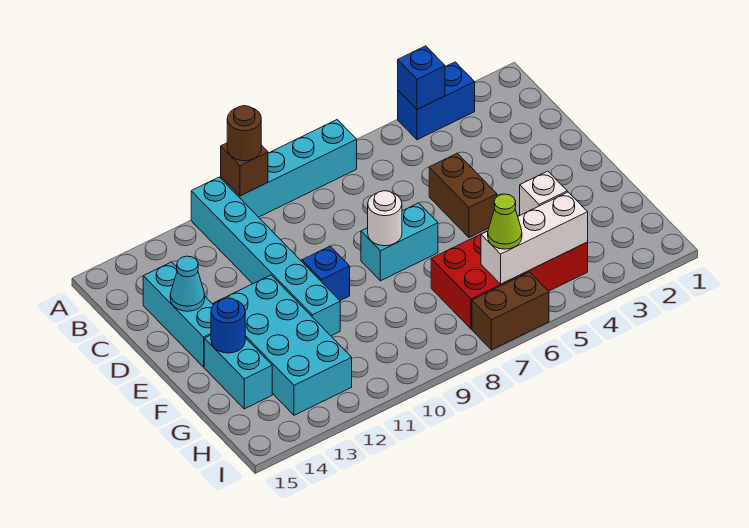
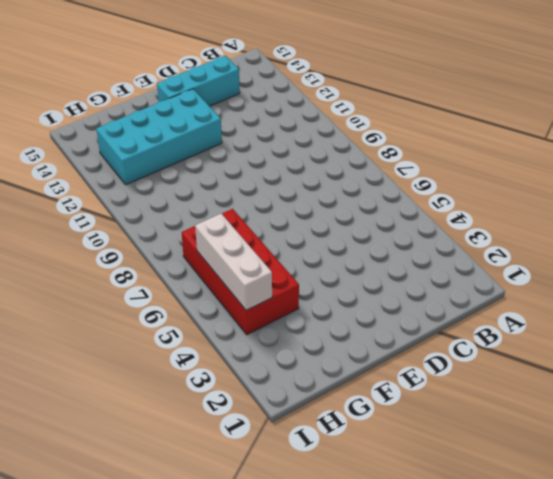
none -> blue 1x2 brick [398,62,475,140]
none -> cyan 1x4 brick [221,120,357,217]
none -> cyan 1x6 brick [191,177,340,336]

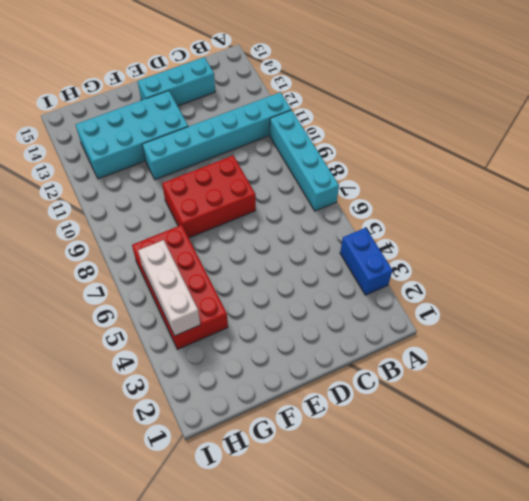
red 2x3 brick [162,156,256,238] -> cyan 1x2 brick [361,203,438,281]
none -> brown 1x2 brick [429,153,497,237]
none -> blue 1x1 brick [302,246,350,300]
none -> cyan 1x2 brick [204,335,272,409]

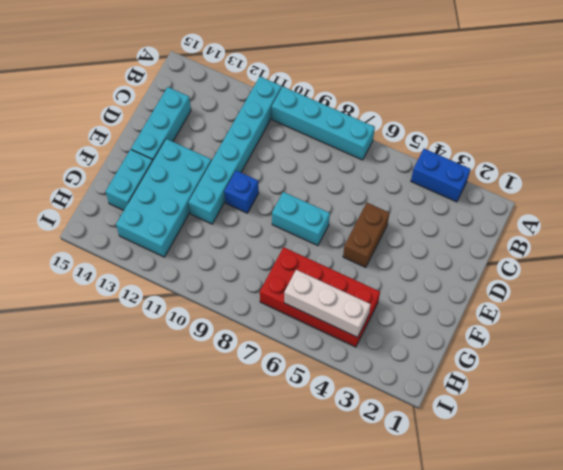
none -> brown 1x2 brick [472,272,549,350]
none -> blue 1x1 brick [398,46,445,109]
none -> brown 1x1 brick [221,143,268,196]

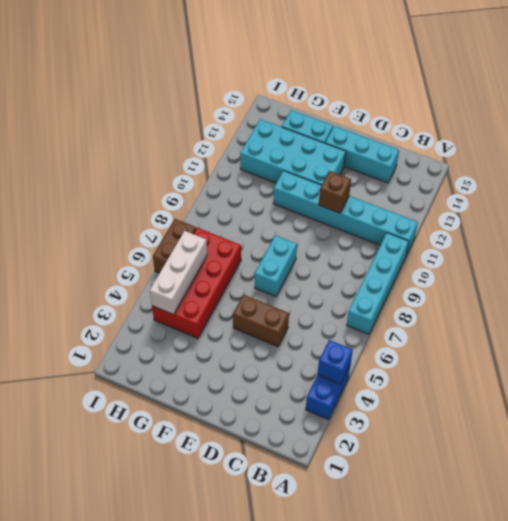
brown 1x1 brick [319,171,351,213] -> brown 1x1 brick moved to [221,143,268,196]
none -> blue 1x1 brick [302,246,350,300]
none -> cyan 1x1 cone [170,256,205,311]
none -> white 1x1 round brick [368,191,402,246]

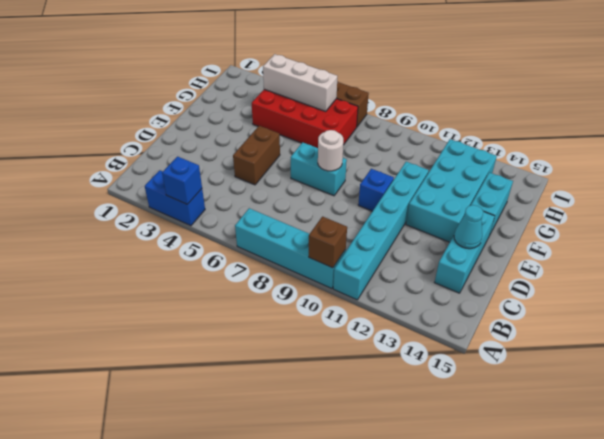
none -> blue 1x1 round brick [211,298,245,353]
none -> white 1x1 brick [520,171,567,215]
none -> brown 1x1 round brick [227,106,261,161]

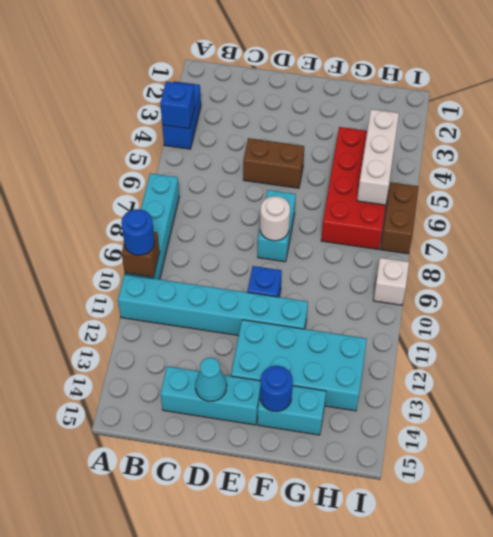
blue 1x1 round brick [121,209,155,255] -> brown 1x1 round brick [227,106,261,161]
white 1x1 brick [373,258,409,305] -> white 1x1 brick moved to [520,171,567,215]
none -> lime 1x1 cone [488,194,522,249]

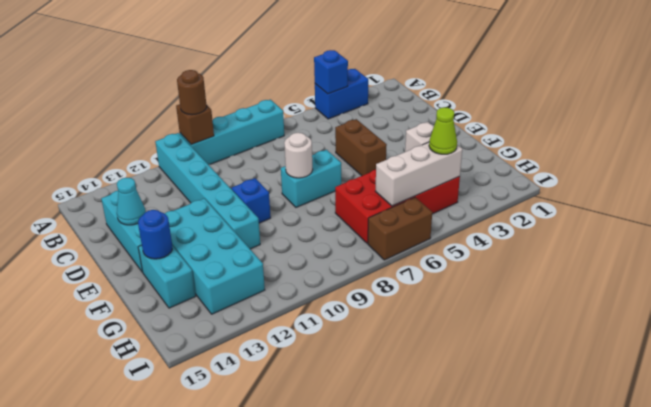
lime 1x1 cone [429,107,457,154] -> lime 1x1 cone moved to [488,194,522,249]

